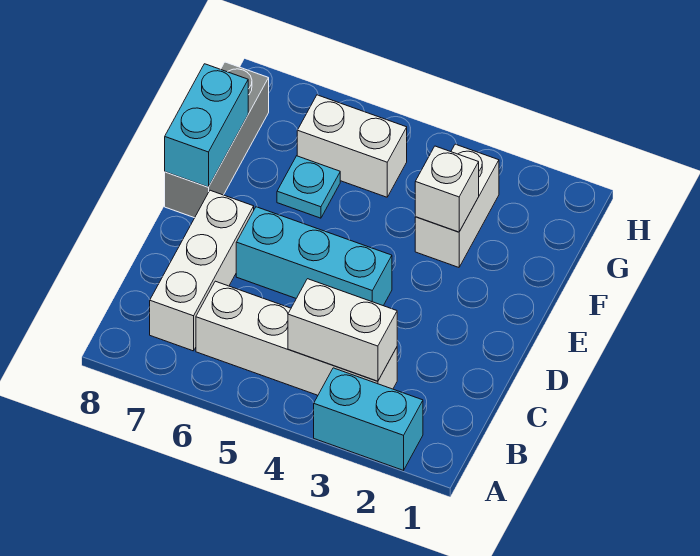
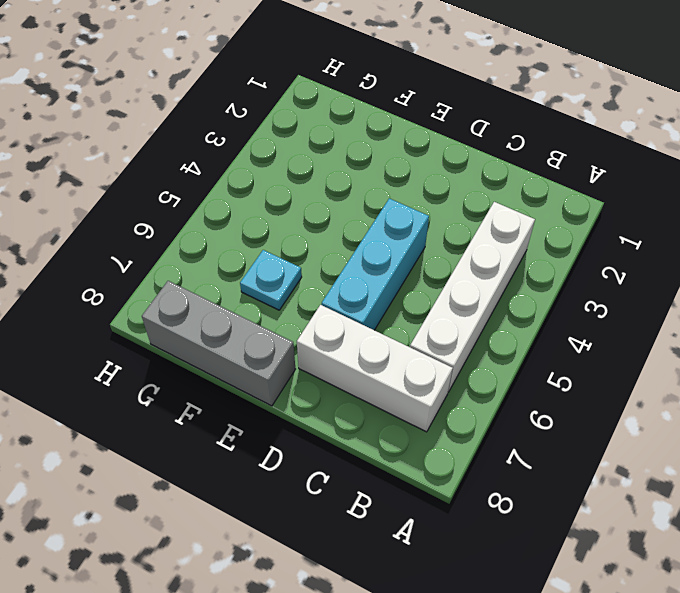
none -> cyan 1x2 brick [314,368,423,470]
none -> white 1x2 brick [415,144,499,267]

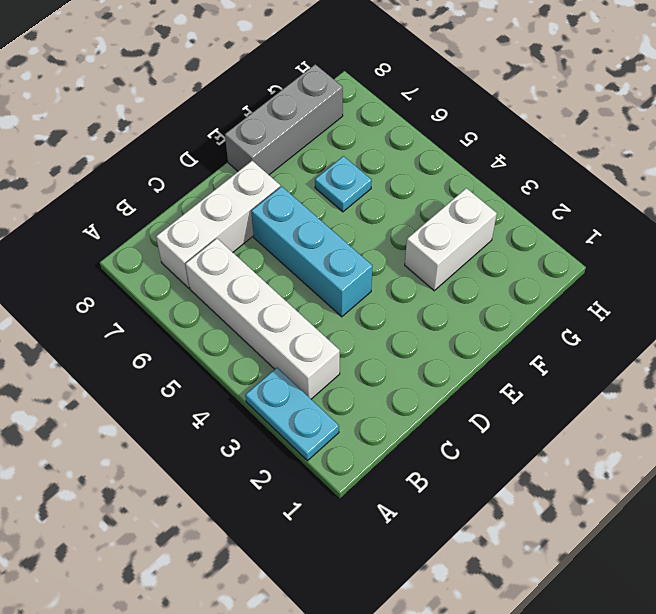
cyan 1x2 plate [245,368,339,461] -> cyan 1x2 brick [314,368,423,470]
none -> white 1x2 brick [297,95,407,197]
none -> white 1x2 brick [288,279,397,381]

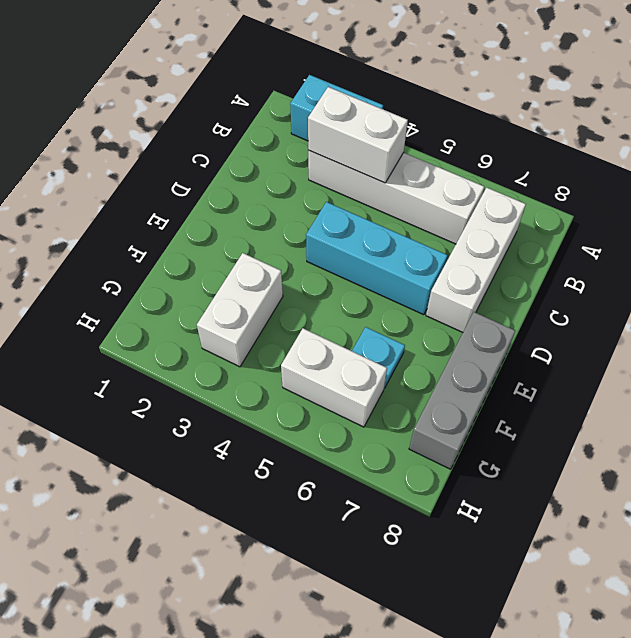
none -> cyan 1x2 brick [165,64,248,187]
none -> white 1x1 brick [415,146,479,232]

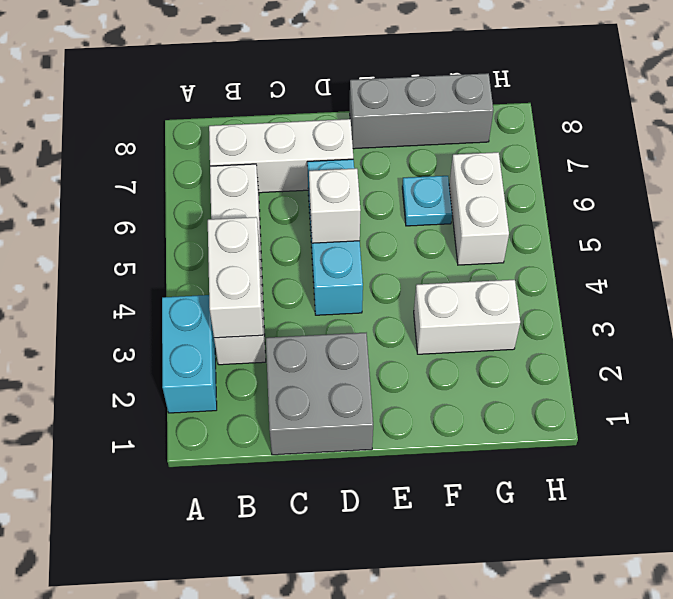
grey 2x2 brick [266,333,373,455] -> none
white 1x1 brick [309,168,361,243] -> white 1x1 brick moved to [415,146,479,232]
none -> cyan 1x2 brick [165,64,248,187]

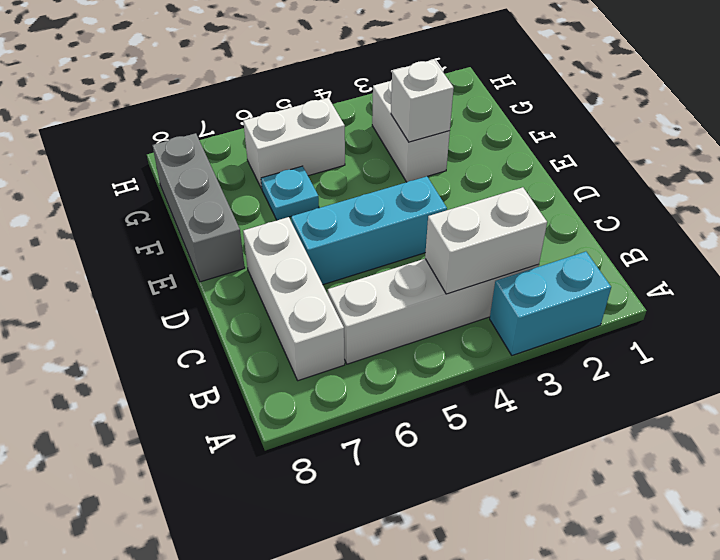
none -> cyan 1x2 brick [165,64,248,187]

